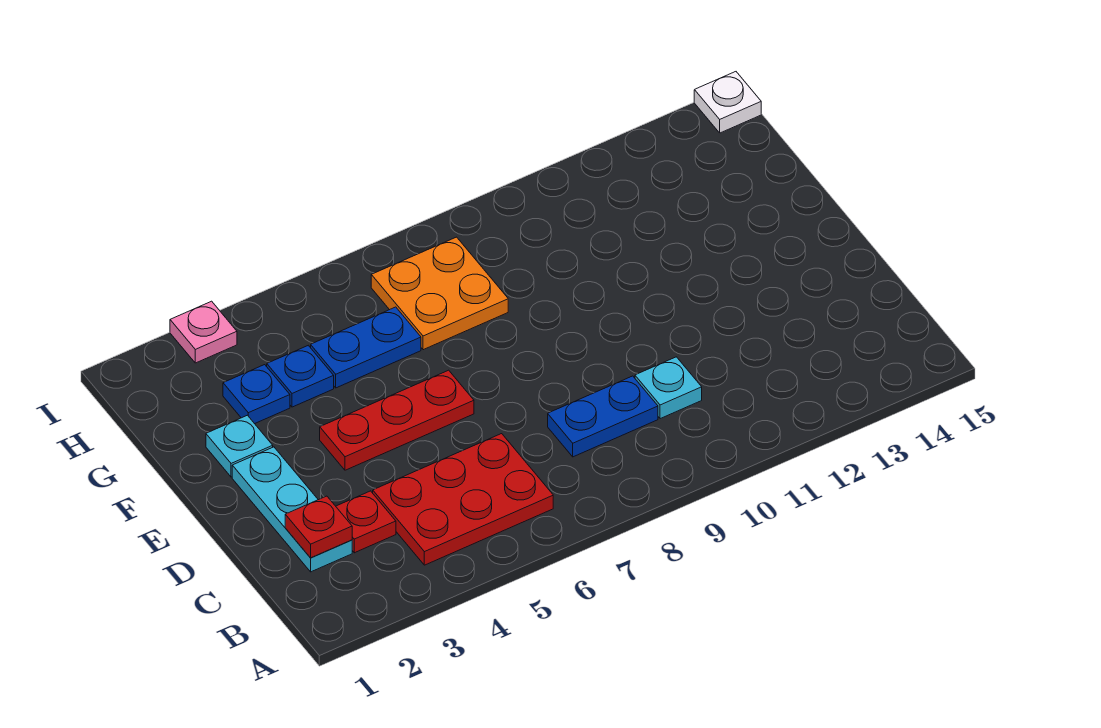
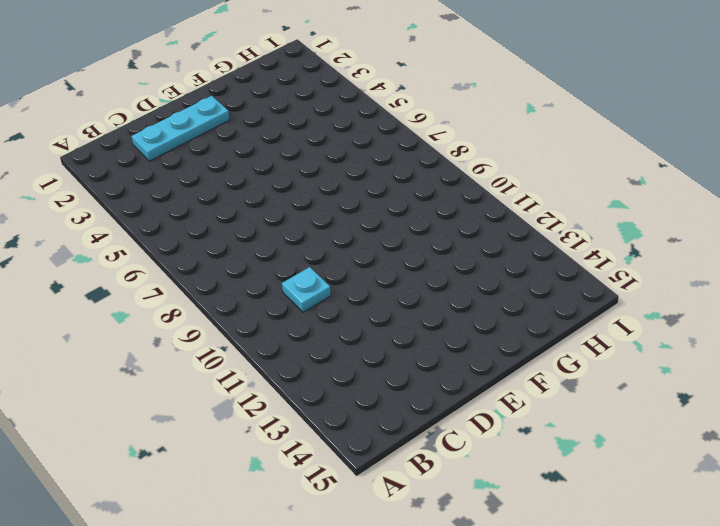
none -> red 2x3 plate [373,434,553,565]
none -> red 1x1 plate [336,491,396,553]
none -> blue 1x2 plate [548,376,658,457]

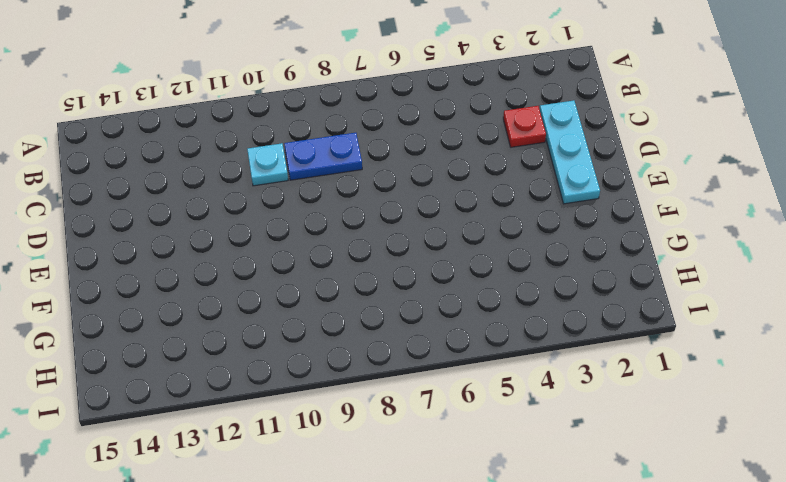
none -> red 2x3 plate [373,434,553,565]
none -> red 1x3 plate [320,370,474,470]
none -> cyan 1x1 plate [206,415,273,477]

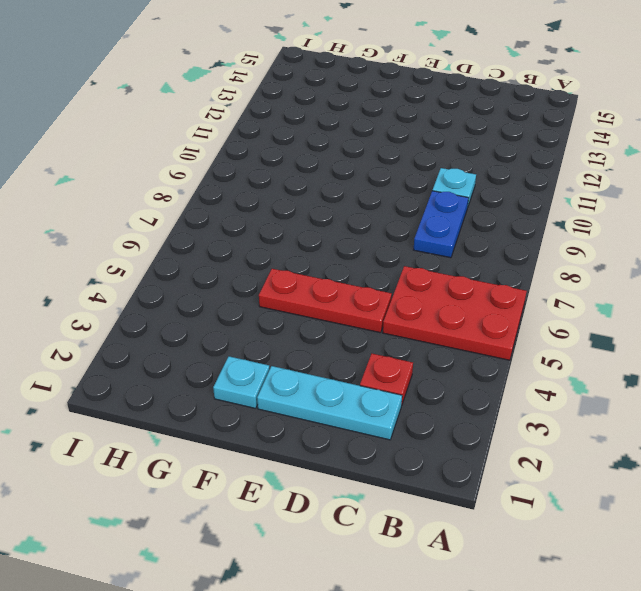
red 2x3 plate [383,266,527,360] -> red 2x3 plate turned to [373,434,553,565]
red 1x3 plate [259,269,392,333] -> red 1x3 plate turned to [320,370,474,470]
none -> blue 1x1 plate [223,365,290,424]
none -> blue 1x1 plate [267,345,334,407]
none -> blue 1x2 plate [311,307,421,388]

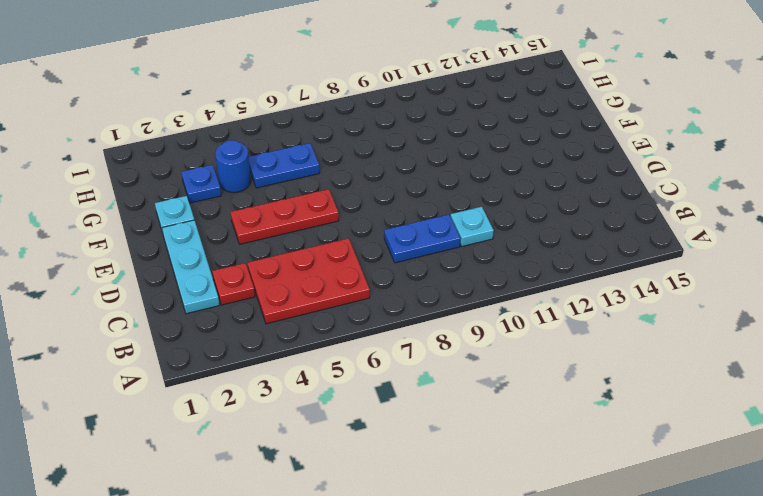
blue 1x1 round brick [215,140,251,193] -> blue 1x1 plate [267,345,334,407]
none -> orange 2x2 plate [371,237,508,350]
none -> pink 1x1 plate [170,301,237,363]
none -> white 1x1 plate [694,72,761,133]

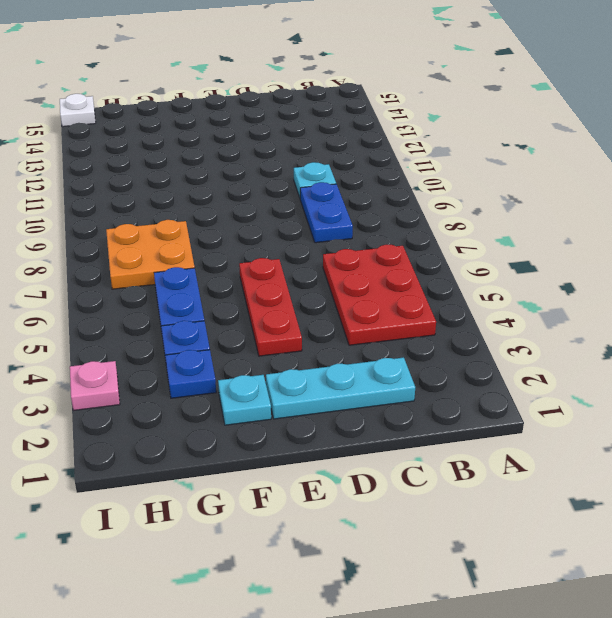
none -> red 1x1 plate [336,491,396,553]
none -> red 1x1 plate [285,496,352,558]

